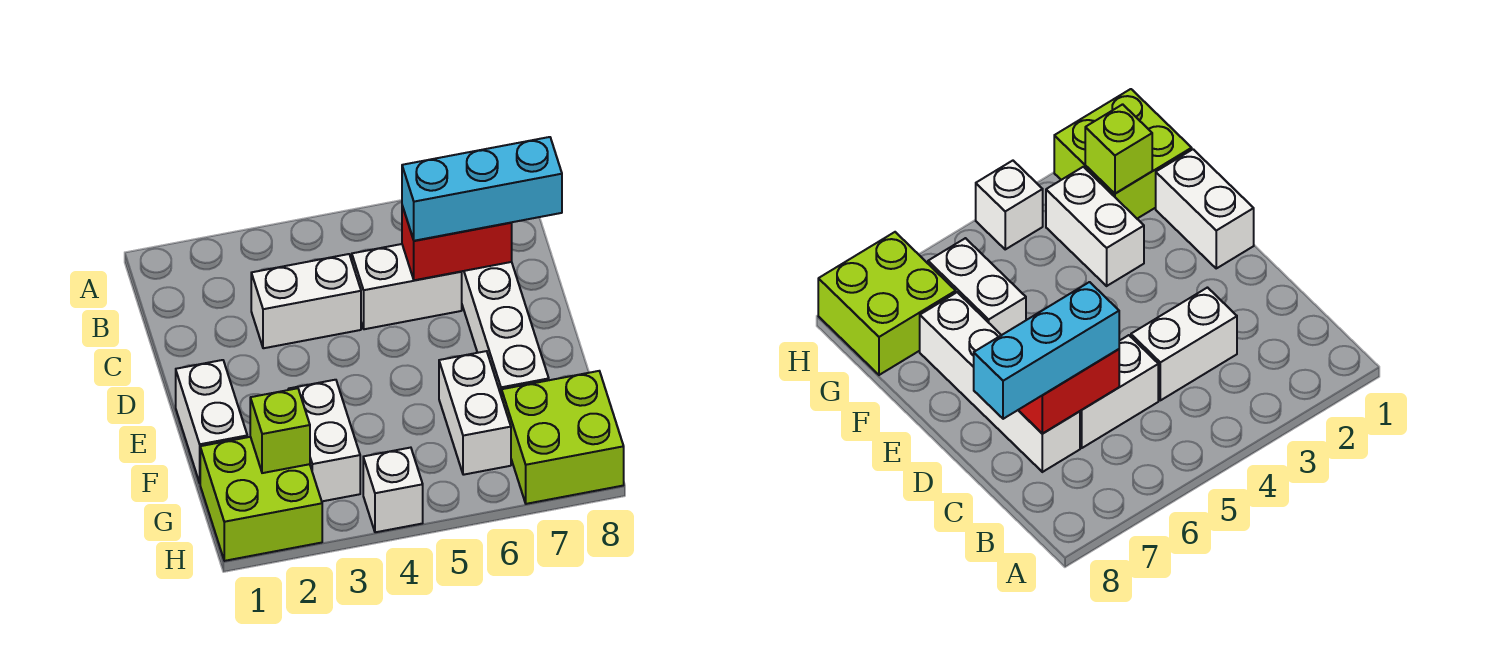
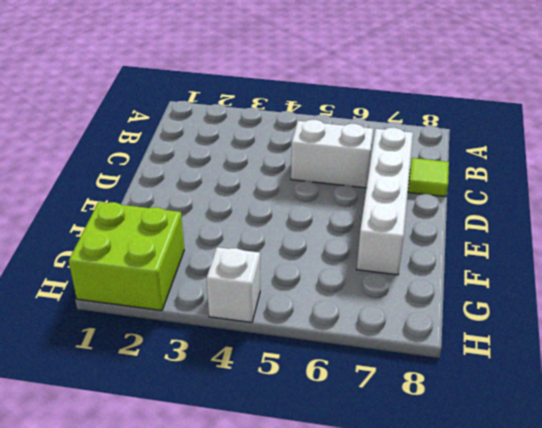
lime 1x1 tile [408,158,449,197] -> none
none -> white 1x2 brick [251,254,361,348]
none -> white 1x2 brick [176,360,247,483]
none -> white 1x2 brick [288,380,360,501]

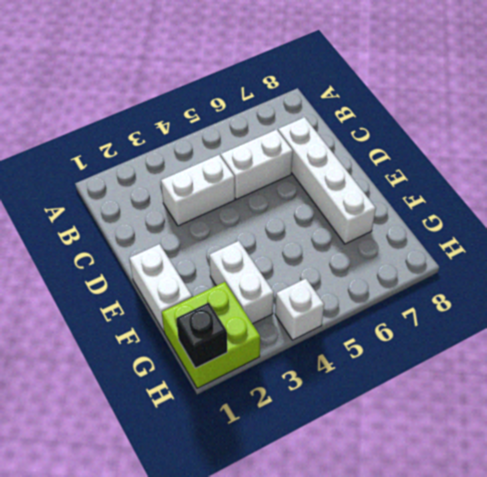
black 1x1 brick [176,302,227,368] -> none
none -> white 1x2 brick [439,351,511,475]
none -> lime 2x2 brick [502,371,624,504]
none -> red 1x2 brick [402,206,512,280]

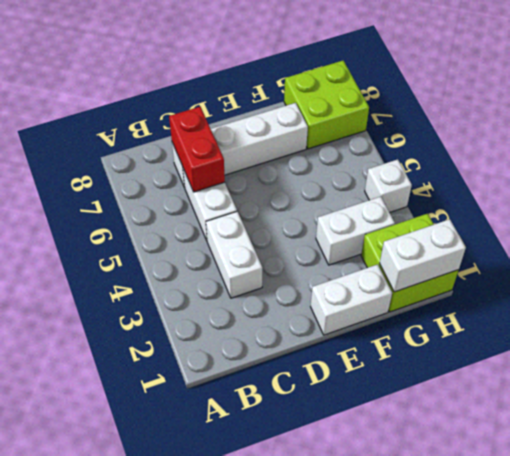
white 1x2 brick [380,219,466,292] -> white 1x2 brick moved to [439,351,511,475]
none -> lime 1x1 brick [250,388,310,473]
none -> cyan 1x3 brick [402,137,562,241]

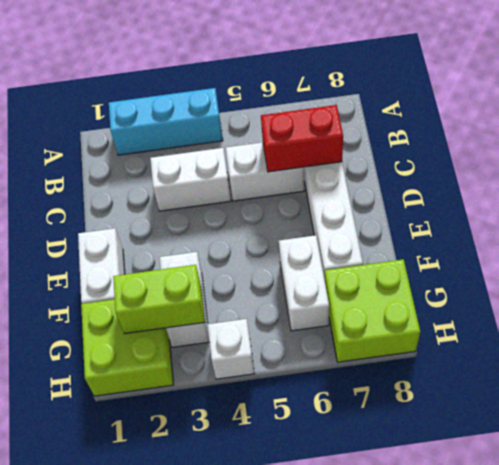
cyan 1x3 brick [109,88,223,155] -> cyan 1x3 brick moved to [402,137,562,241]
lime 1x2 brick [113,265,205,334] -> lime 1x1 brick [250,388,310,473]

